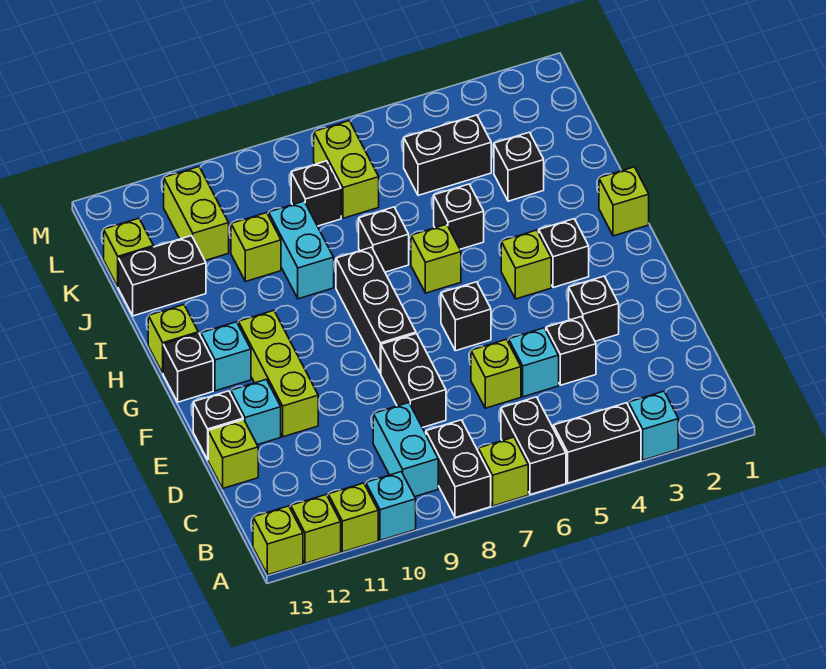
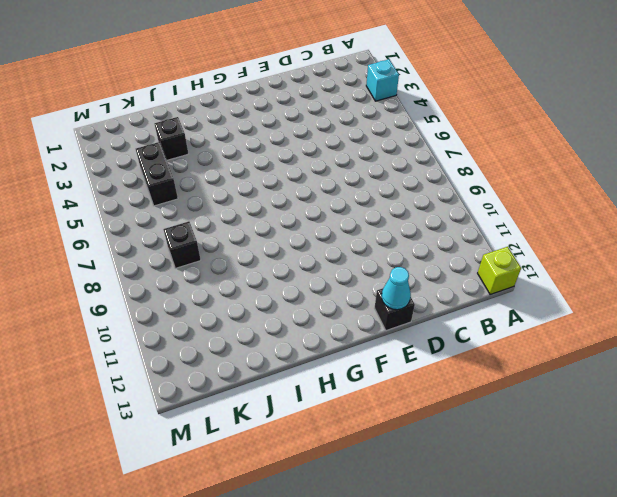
cyan 1x1 cone [382,267,411,310] -> none
none -> black 1x2 brick [553,403,641,483]
none -> black 1x2 brick [501,397,566,495]
none -> lime 1x1 brick [478,437,528,506]
none -> black 1x2 brick [426,420,491,518]

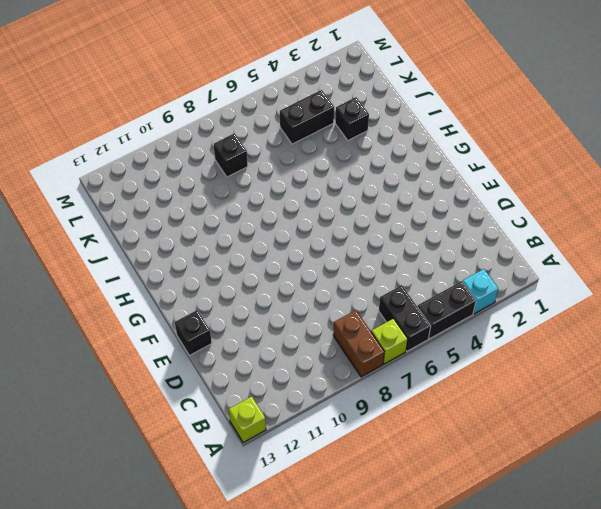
brown 1x2 brick [333,310,384,377] -> black 1x2 brick [426,420,491,518]
none -> cyan 1x1 brick [366,472,416,540]
none -> lime 1x1 brick [328,483,378,552]
none -> lime 1x1 brick [291,495,341,563]
none -> cyan 1x2 brick [373,403,438,496]

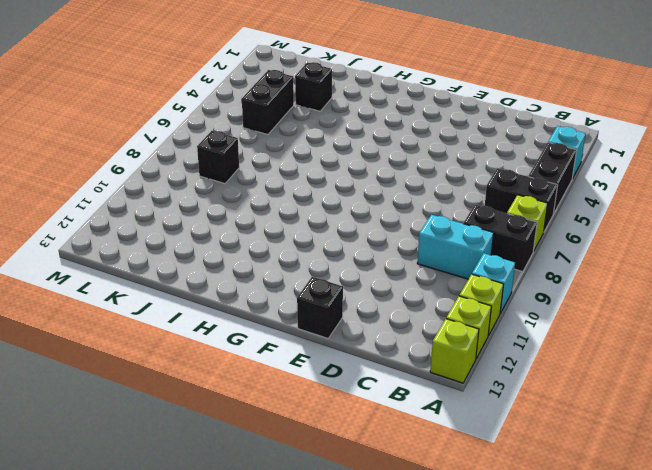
none -> black 1x1 brick [546,316,596,385]
none -> cyan 1x1 brick [509,328,559,397]
none -> lime 1x1 brick [471,339,521,408]
none -> black 1x2 brick [381,334,446,428]

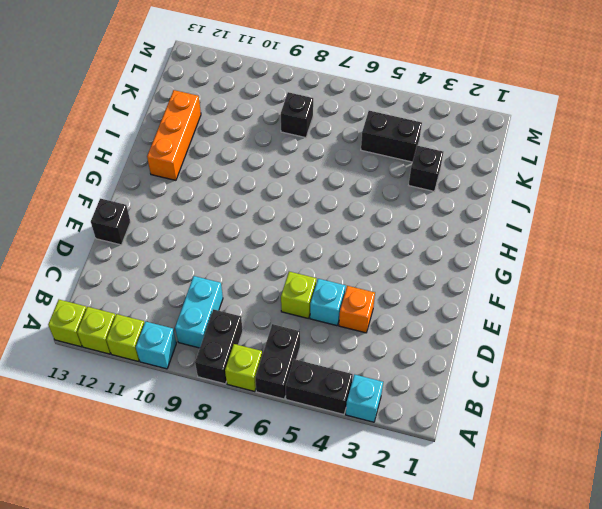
orange 1x1 brick [339,286,375,333] -> black 1x1 brick [546,316,596,385]
orange 1x3 brick [147,90,201,180] -> black 1x2 brick [118,236,206,316]
none -> black 1x2 brick [381,334,446,428]
none -> lime 1x1 brick [208,420,258,488]
none -> black 1x1 brick [569,276,619,341]
none -> lime 1x3 brick [238,311,318,437]

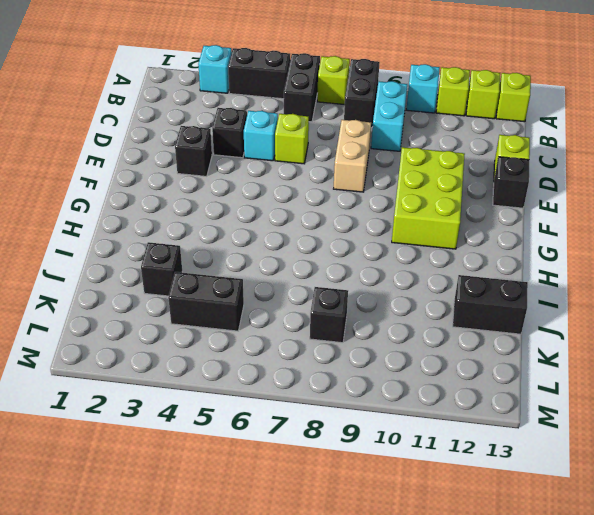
tan 1x2 brick [334,120,371,192] -> black 1x2 brick [381,334,446,428]
lime 2x3 brick [392,147,465,249] -> lime 1x3 brick [238,311,318,437]
none -> cyan 1x1 brick [231,380,281,445]
none -> black 1x1 brick [441,282,491,351]
none -> black 1x3 brick [336,247,416,374]
none -> black 1x1 brick [539,219,589,288]

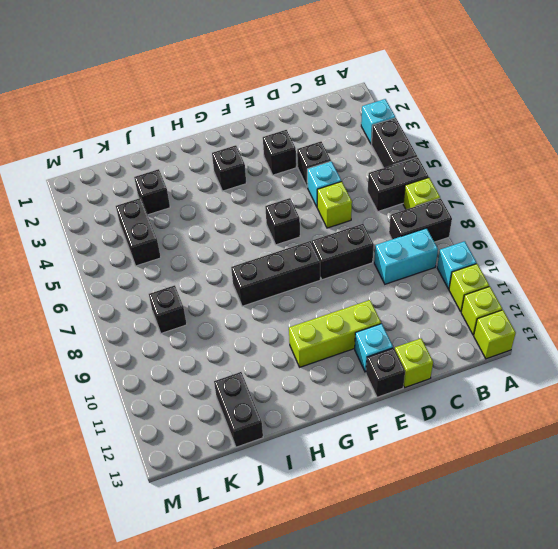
none -> lime 1x1 brick [501,230,551,299]
none -> cyan 1x1 brick [201,322,251,391]
none -> black 1x1 brick [163,333,213,402]
none -> lime 1x1 brick [599,167,649,236]

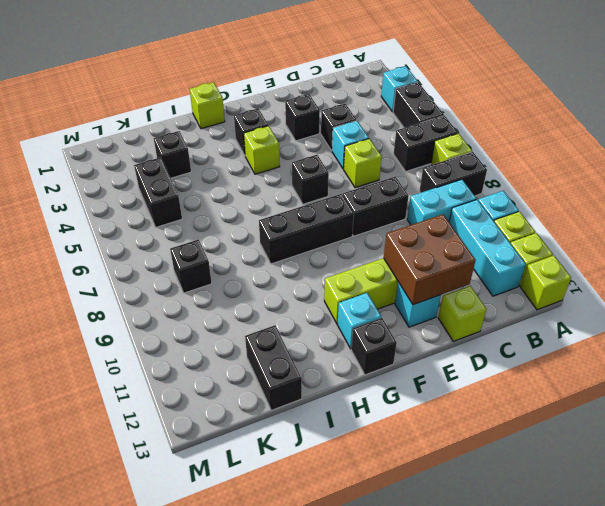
cyan 1x3 brick [449,200,526,296] -> none
brown 2x2 brick [384,214,476,305] -> none
none -> black 1x1 brick [193,391,243,460]
none -> lime 1x1 brick [411,224,461,293]
none -> lime 1x1 brick [148,305,198,373]
none -> black 1x1 brick [434,184,484,249]

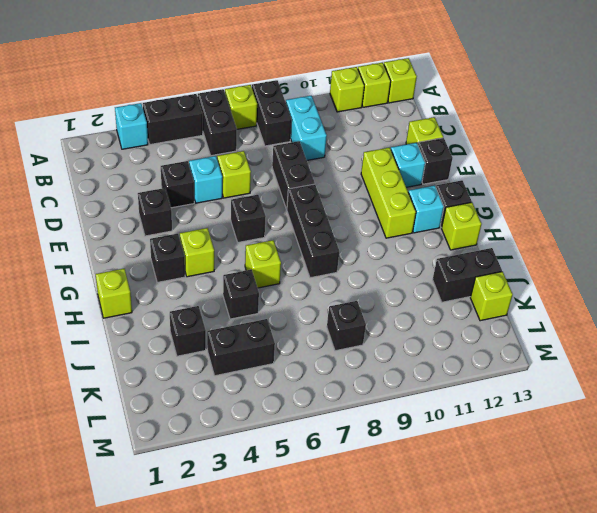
none -> cyan 1x1 brick [366,472,416,540]
none -> black 1x1 brick [359,207,409,272]
none -> cyan 1x2 brick [269,201,334,299]
none -> lime 1x1 brick [231,213,281,282]

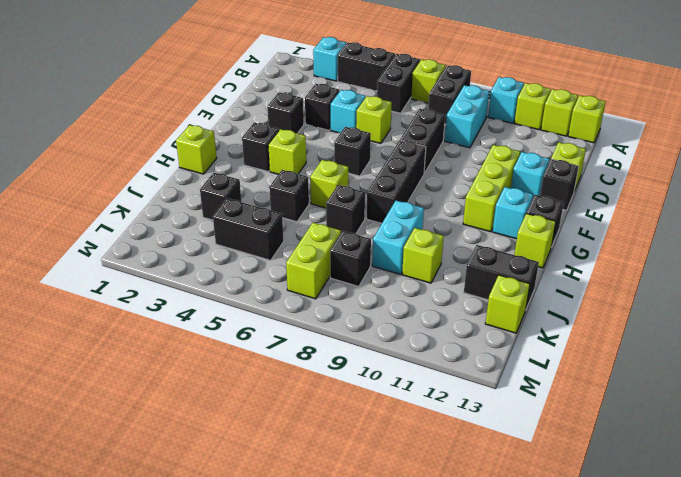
none -> lime 1x2 brick [164,167,229,260]

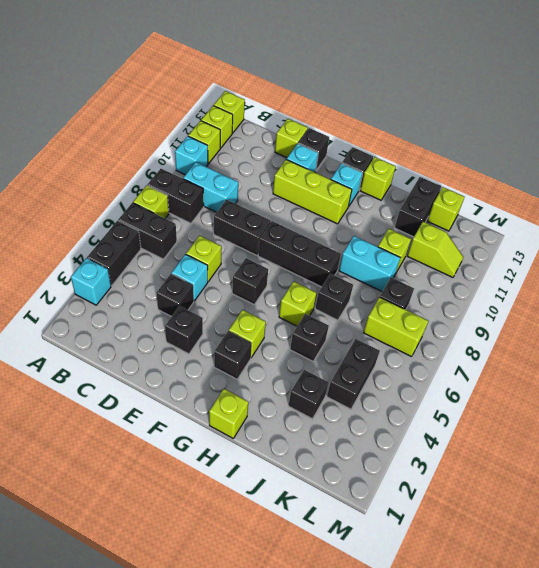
lime 1x2 slope [407,222,463,277] -> lime 1x2 brick [164,167,229,260]

